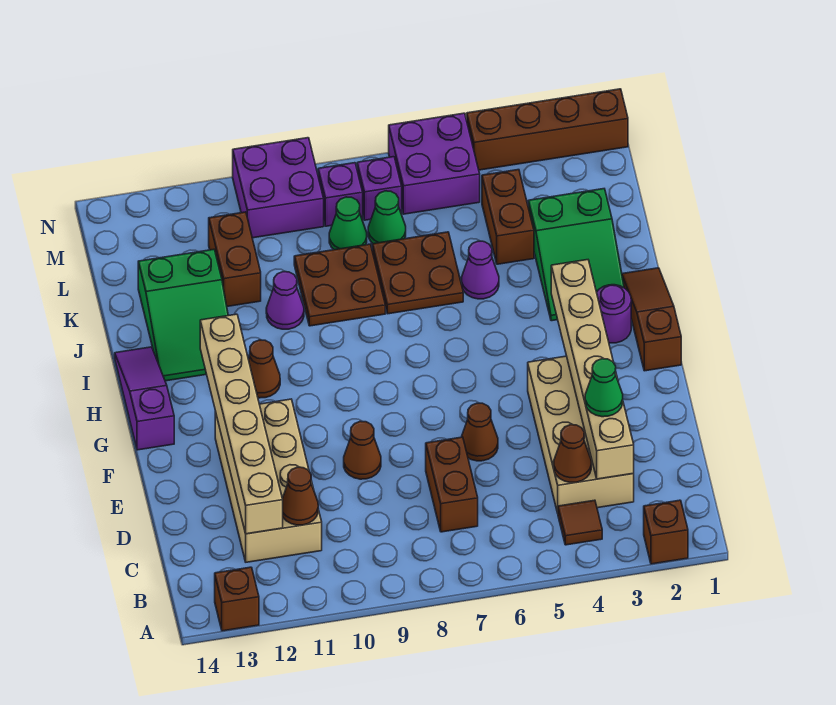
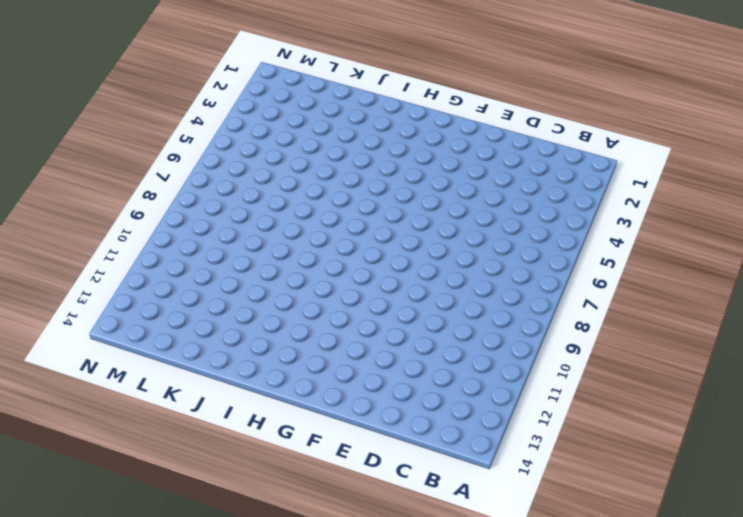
none -> brown 1x1 brick [644,500,688,564]
none -> brown 1x1 brick [215,567,259,631]
none -> brown 1x1 tile [558,500,602,545]
none -> tan 2x4 brick [528,356,634,513]

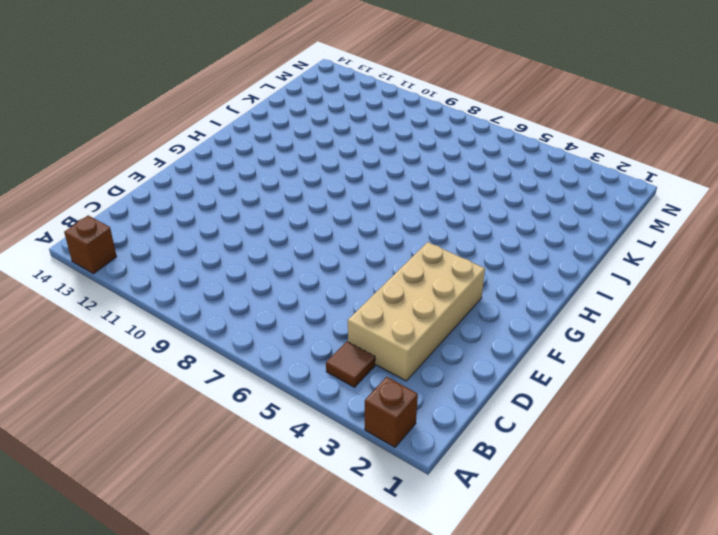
none -> brown 1x2 brick [426,437,478,532]
none -> tan 2x4 brick [215,399,322,562]
none -> brown 1x1 cone [462,403,498,461]
none -> brown 1x1 cone [344,421,381,479]

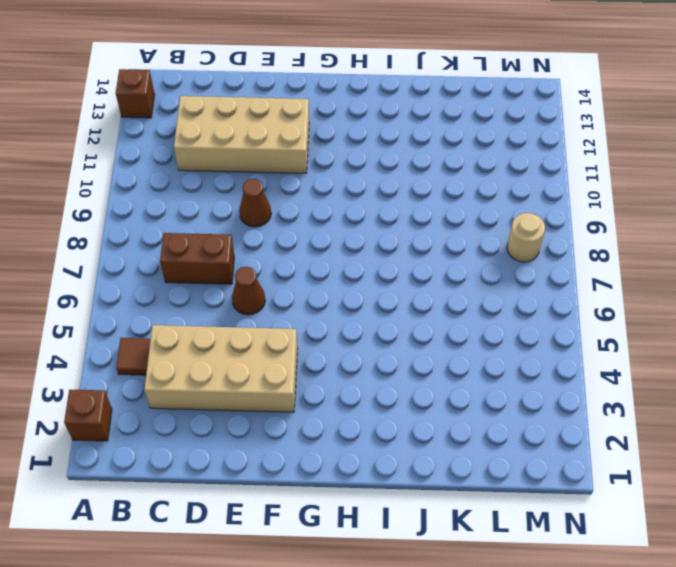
tan 1x1 round brick [507,213,545,262] -> purple 1x1 brick [318,163,363,226]
none -> brown 1x3 slope [622,268,681,371]
none -> purple 1x3 slope [115,347,174,450]
none -> purple 1x1 round brick [597,285,631,343]
none -> brown 1x1 cone [249,340,280,398]

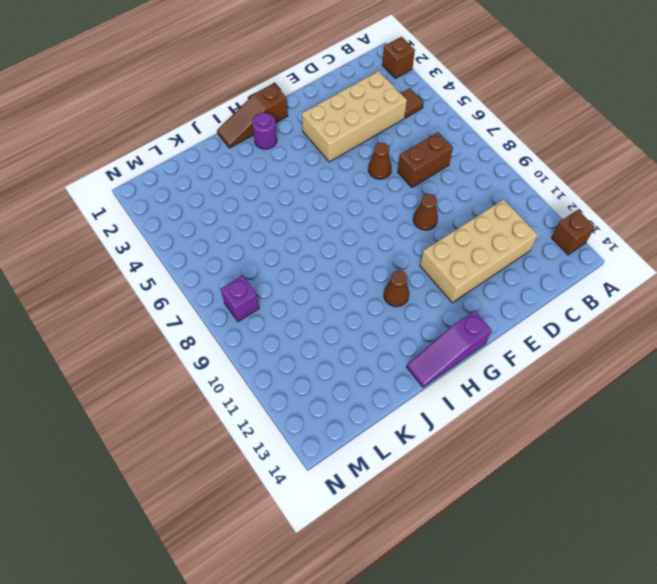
none -> green 2x3 slope [528,189,624,321]
none -> green 2x3 slope [138,249,228,381]
none -> purple 1x1 cone [461,241,499,299]
none -> brown 2x2 plate [372,232,463,314]

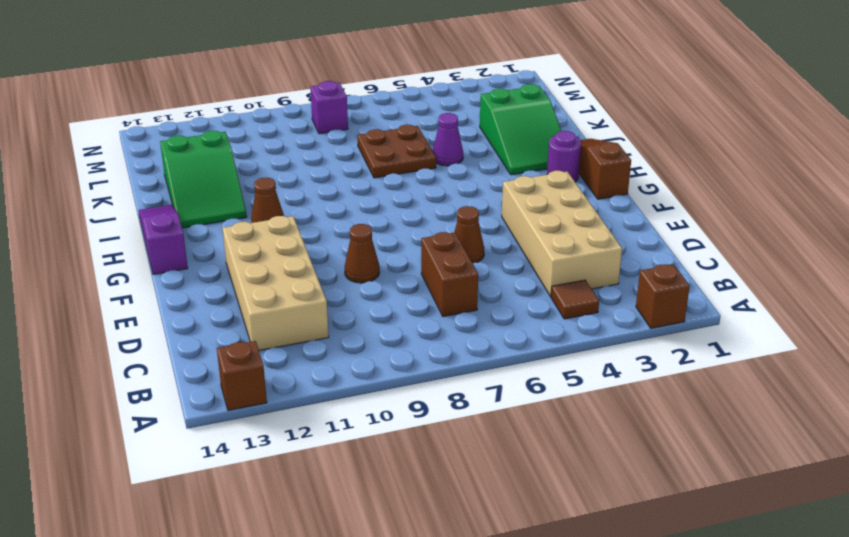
none -> brown 2x2 plate [294,244,385,326]
none -> purple 1x1 cone [266,272,304,329]
none -> brown 1x2 brick [482,170,534,264]
none -> brown 1x2 brick [209,212,261,306]

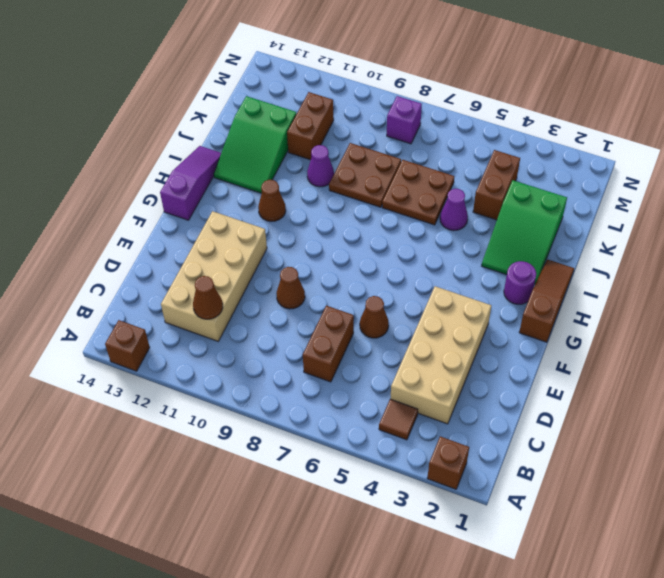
none -> green 1x1 cone [368,191,406,244]
none -> green 1x1 cone [329,197,367,250]
none -> purple 2x2 brick [389,113,480,214]
none -> purple 1x1 brick [357,157,402,220]

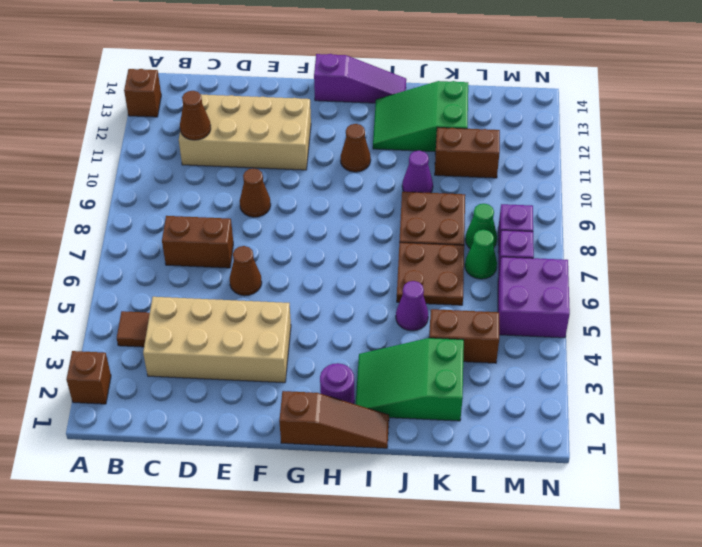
none -> purple 2x2 brick [233,138,324,238]
none -> brown 1x4 brick [467,89,628,170]
none -> tan 1x6 brick [551,260,634,479]
none -> brown 1x1 cone [554,425,591,482]

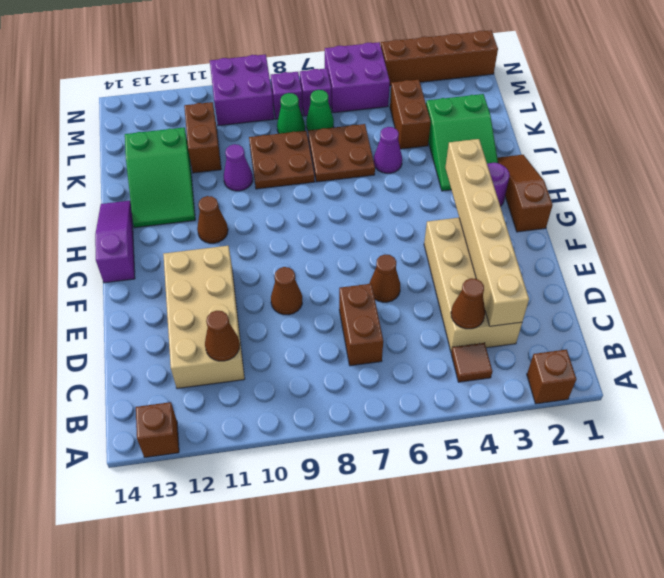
none -> tan 1x6 brick [200,314,283,534]
none -> green 1x1 cone [585,359,623,417]

